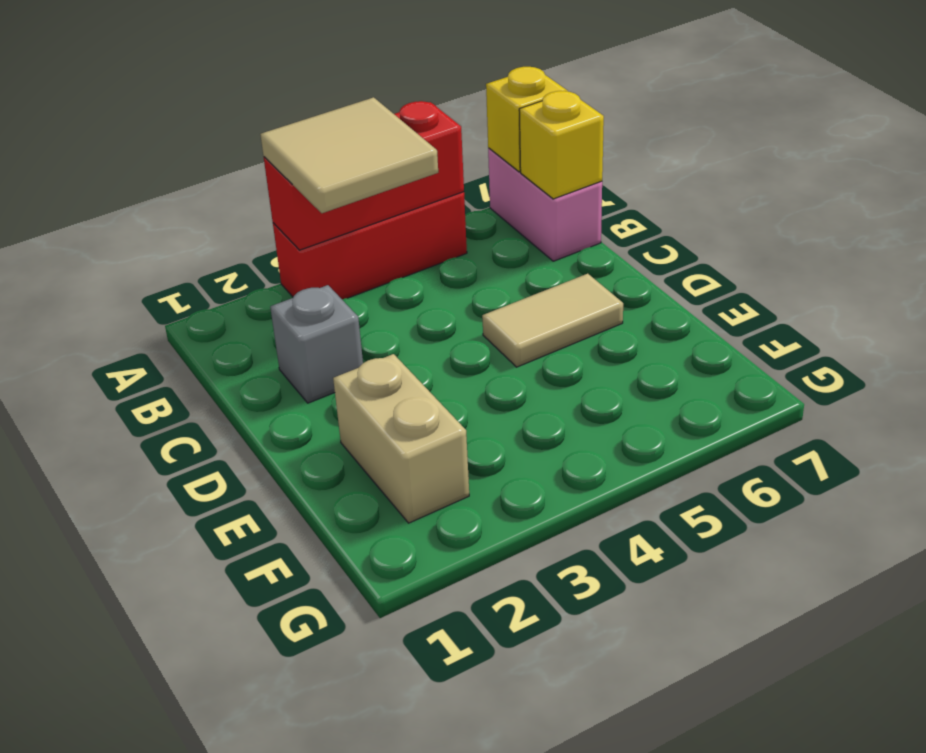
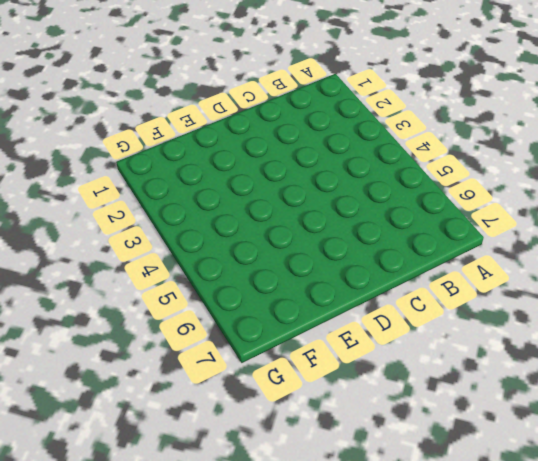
none -> red 1x3 brick [273,192,467,299]
none -> pink 1x2 brick [488,148,602,261]

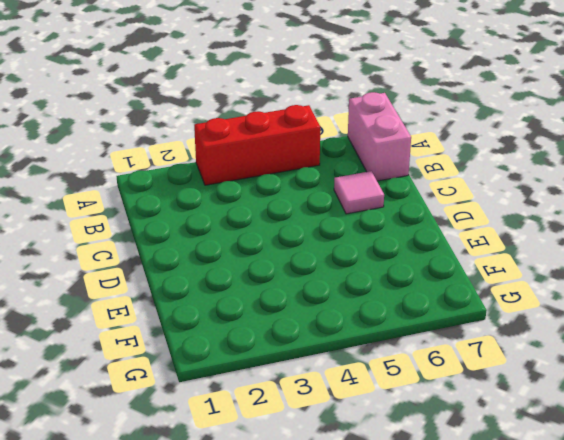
pink 1x1 tile [334,171,384,214] -> none
none -> grey 1x1 brick [270,285,363,403]
none -> tan 1x2 tile [482,274,623,367]

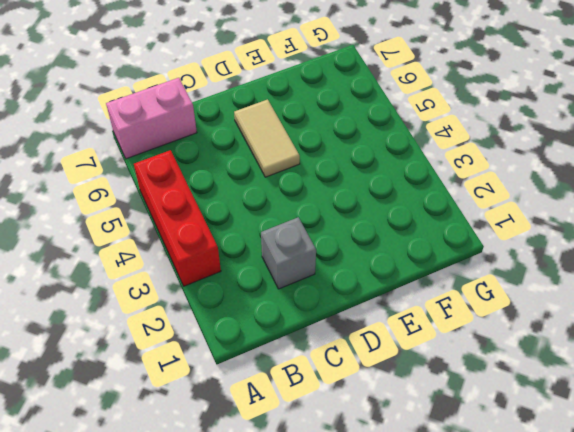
none -> tan 1x2 brick [333,354,469,523]
none -> red 1x3 brick [264,101,464,250]

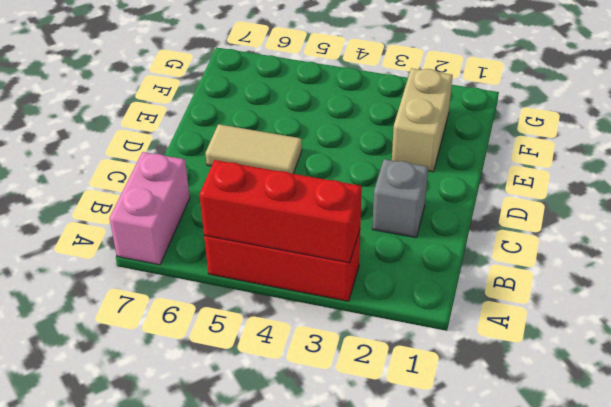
none -> yellow 1x1 brick [486,67,567,172]
none -> yellow 1x1 brick [519,91,604,199]

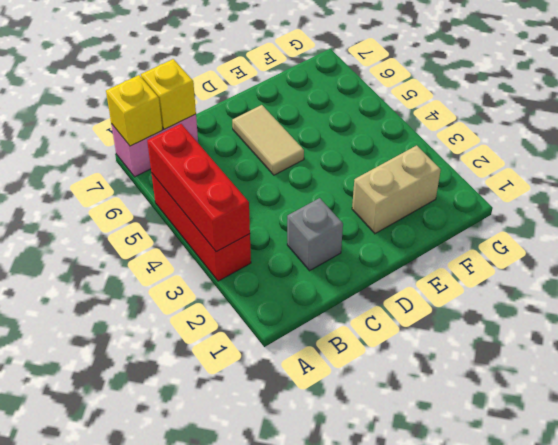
none -> tan 2x2 tile [260,97,438,213]

